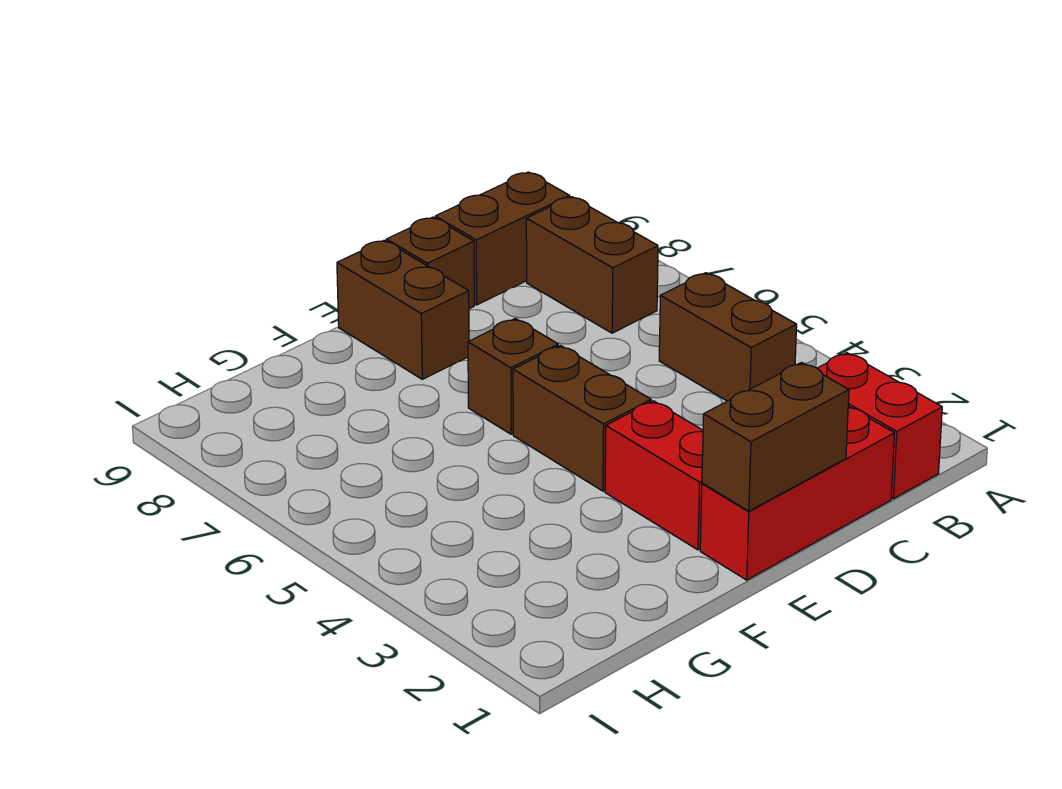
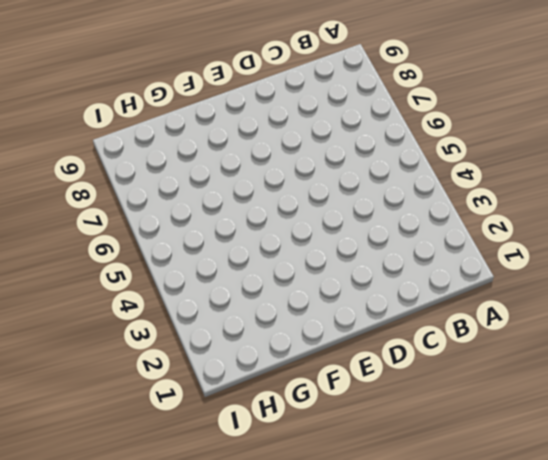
none -> red 1x2 brick [817,353,942,499]
none -> brown 1x2 brick [659,273,797,401]

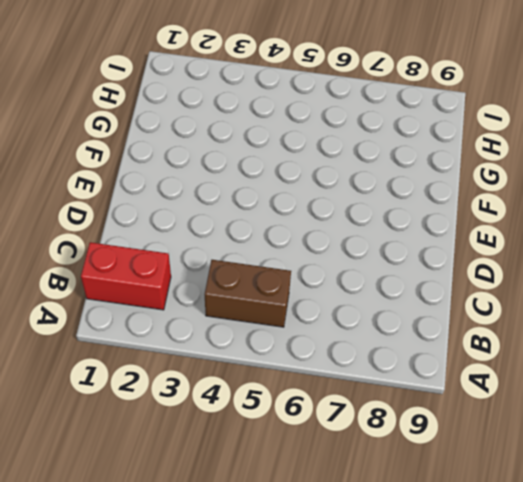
none -> brown 1x2 brick [526,197,658,333]
none -> brown 1x2 brick [435,172,570,305]

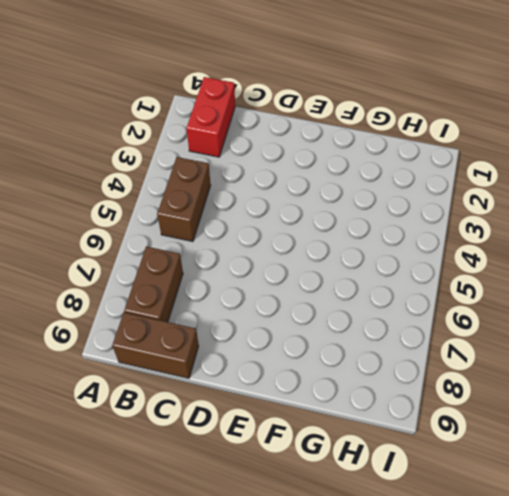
none -> red 1x3 brick [700,406,894,580]
none -> brown 1x1 brick [386,217,474,309]

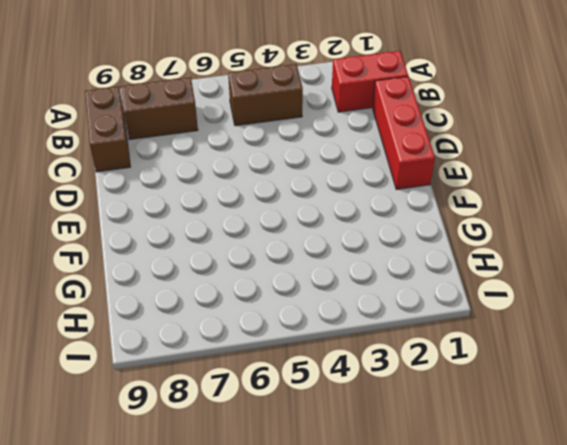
none -> brown 1x1 brick [386,217,474,309]
none -> red 1x2 brick [605,401,703,550]

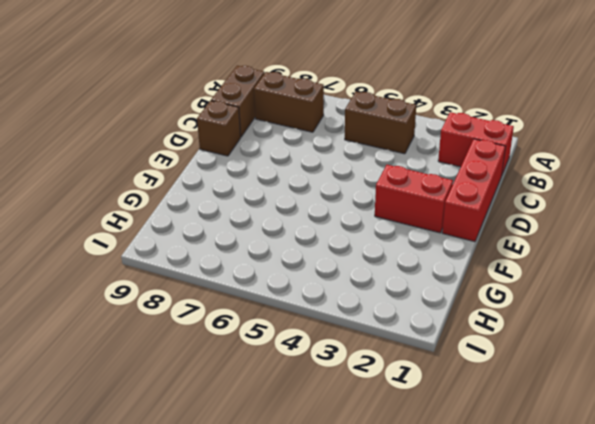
none -> brown 1x2 brick [513,346,651,491]
none -> brown 1x1 brick [468,319,558,434]

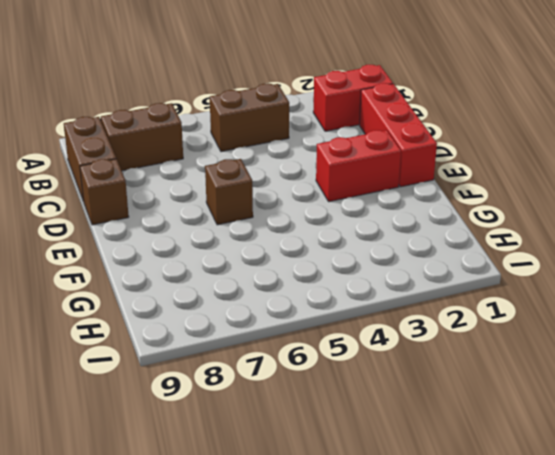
none -> brown 1x2 brick [513,346,651,491]
none -> brown 1x2 brick [337,240,469,379]

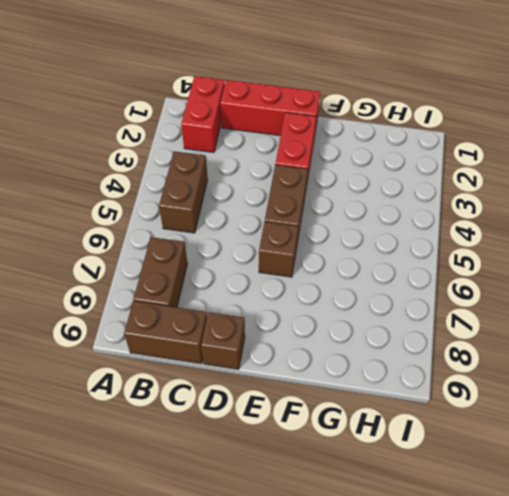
none -> brown 1x2 brick [337,240,469,379]
none -> brown 1x2 brick [702,363,849,511]

